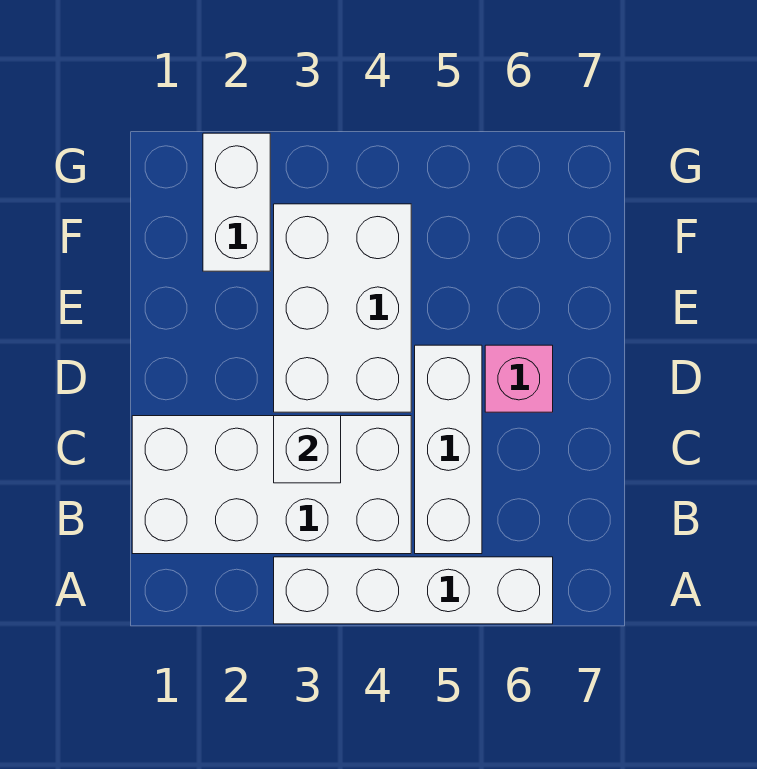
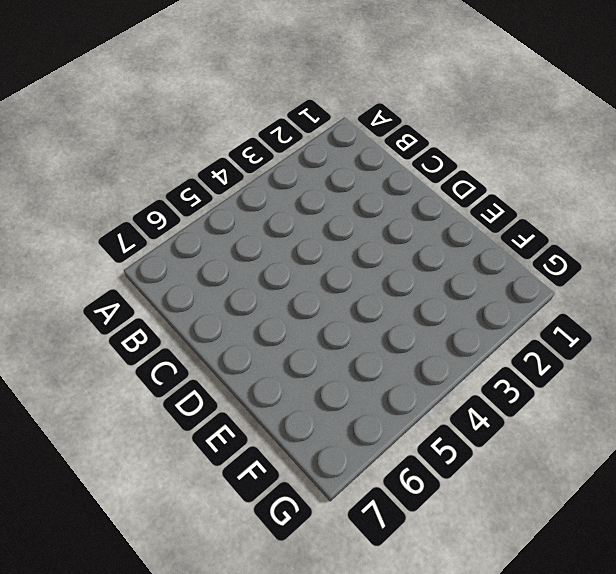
none -> white 1x4 brick [274,557,553,624]
none -> white 2x4 brick [132,416,411,554]

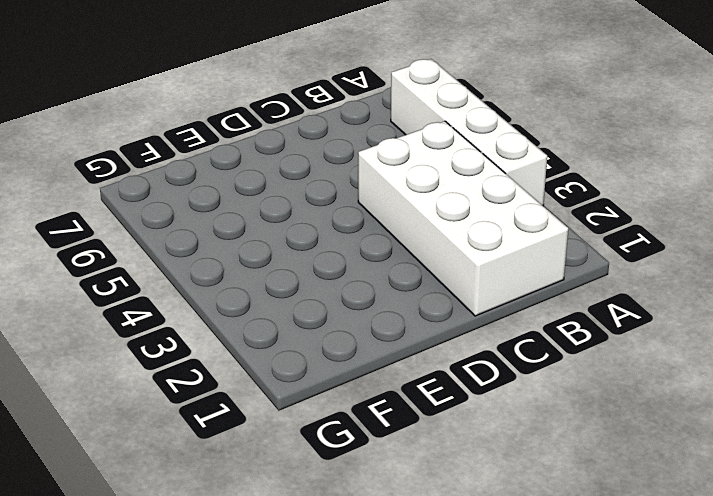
none -> white 1x3 brick [415,345,482,554]
none -> white 2x3 brick [274,204,411,412]

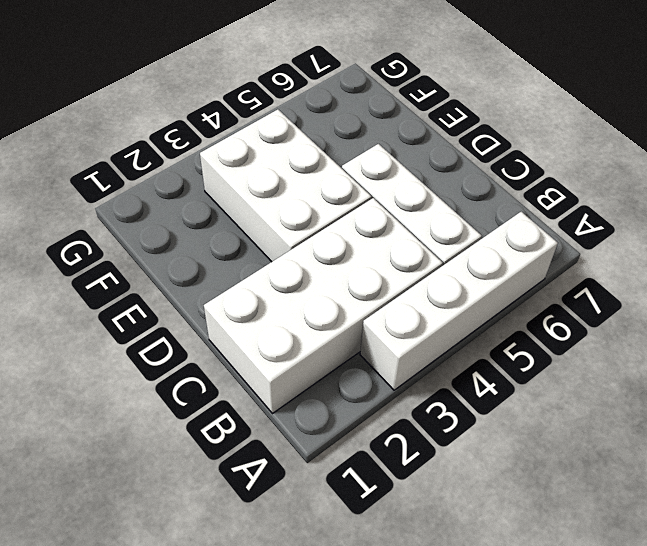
none -> pink 1x1 brick [485,345,553,412]
none -> white 1x2 brick [203,133,270,271]

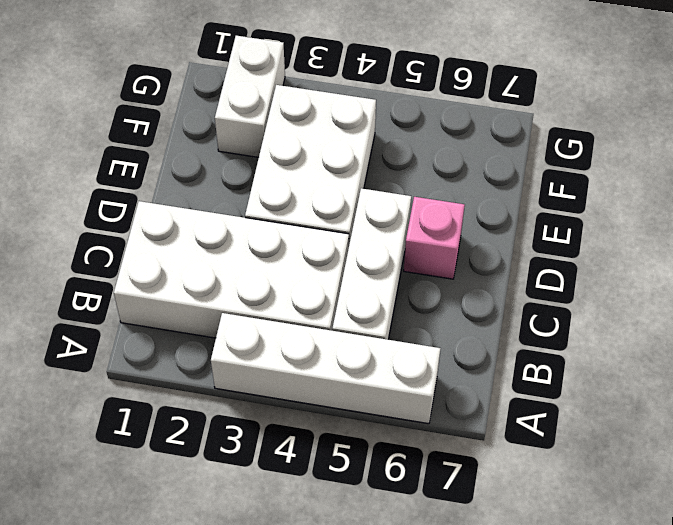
none -> white 1x1 brick [274,416,341,483]

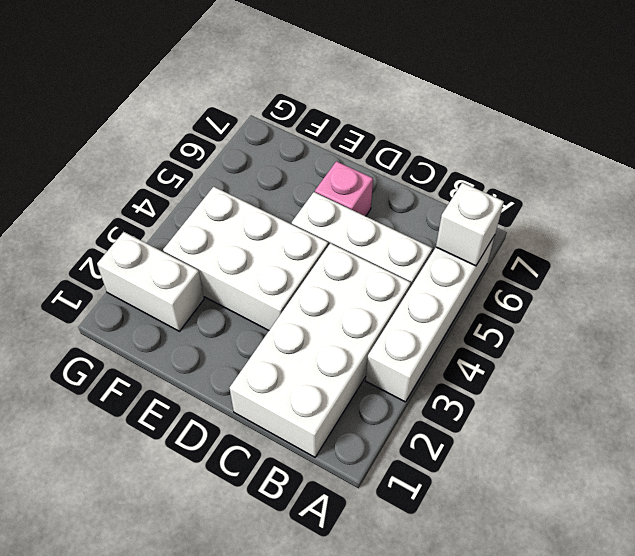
white 1x1 brick [436,183,504,266] -> white 1x1 brick moved to [274,416,341,483]

